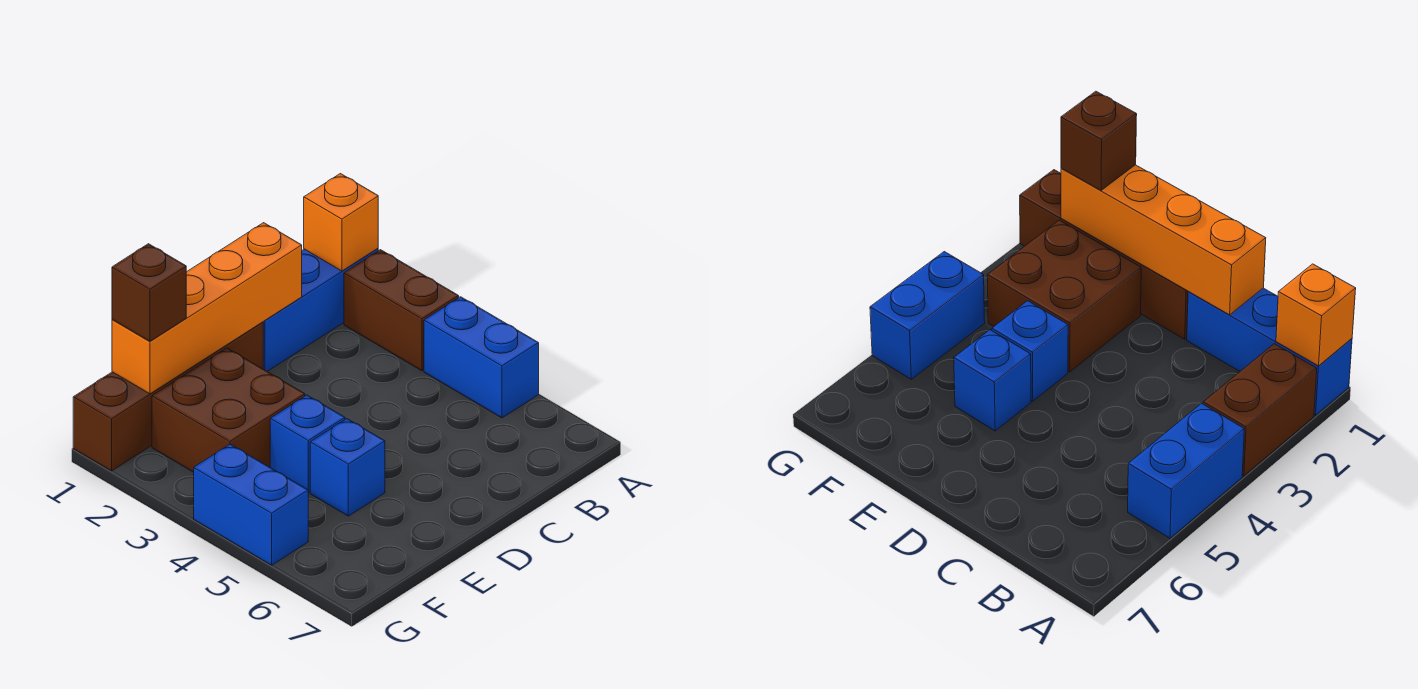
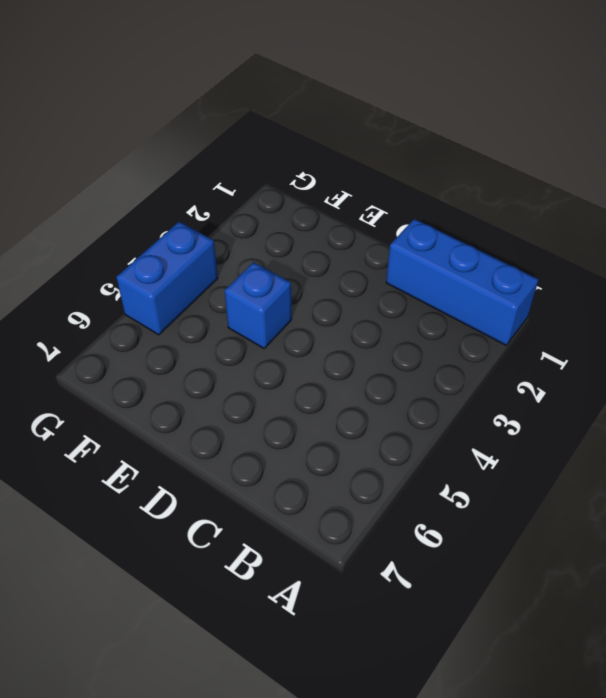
none -> brown 1x2 brick [344,250,459,371]
none -> blue 1x2 brick [424,297,539,418]

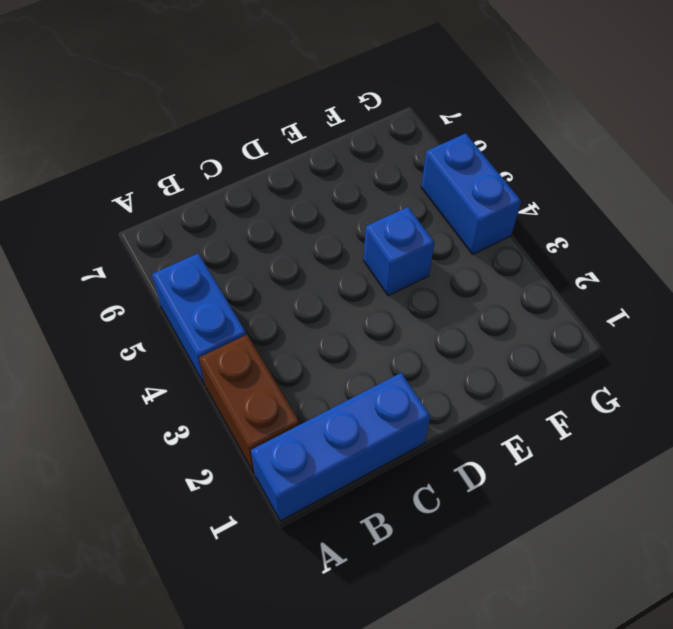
none -> brown 1x4 brick [73,322,263,471]
none -> brown 2x2 brick [152,348,305,472]

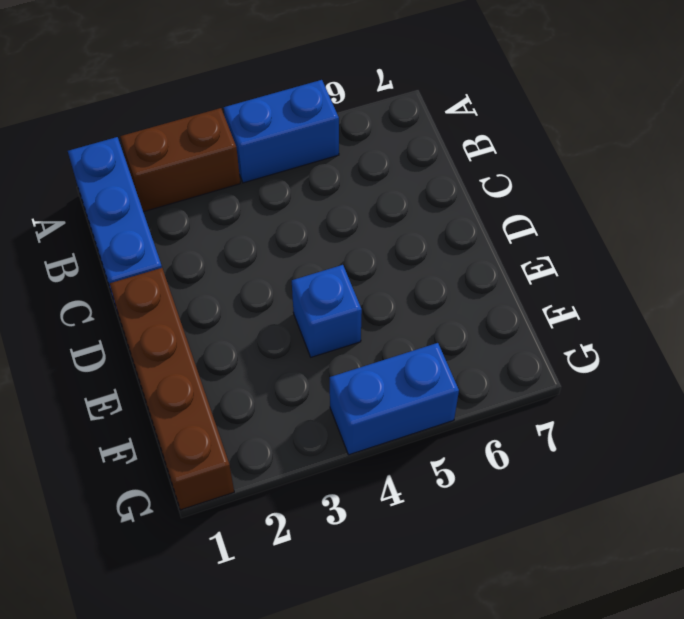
none -> brown 2x2 brick [152,348,305,472]
none -> blue 1x1 brick [310,419,385,516]

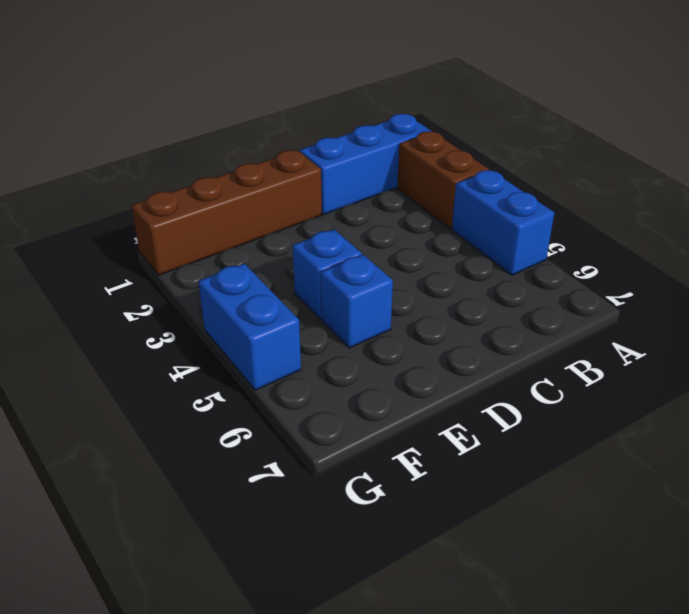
none -> brown 2x2 brick [152,348,305,472]
none -> orange 1x1 brick [304,174,378,271]

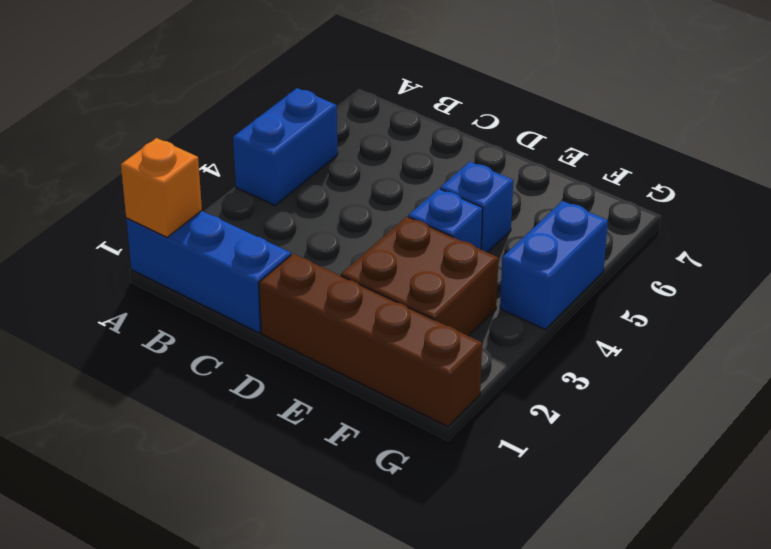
none -> brown 1x2 brick [344,250,459,371]
none -> orange 1x4 brick [112,223,302,394]

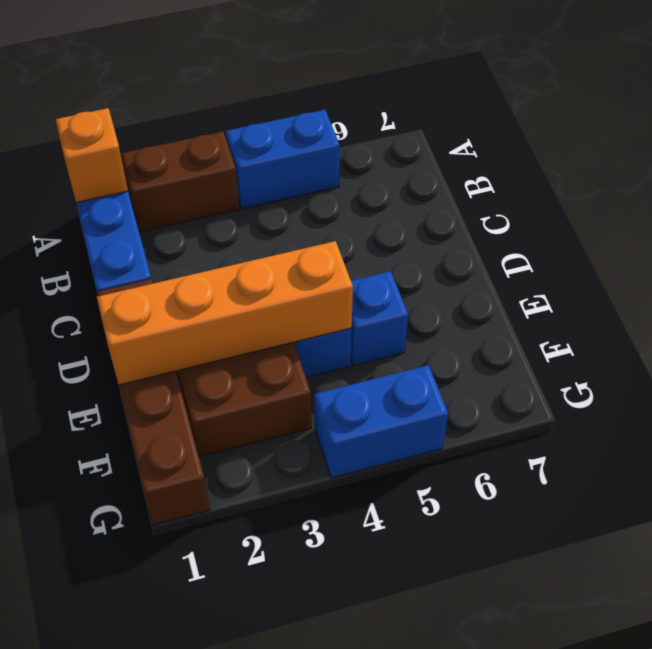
orange 1x4 brick [97,241,353,385] -> orange 1x4 brick turned to [112,223,302,394]
none -> brown 1x1 brick [112,244,186,341]

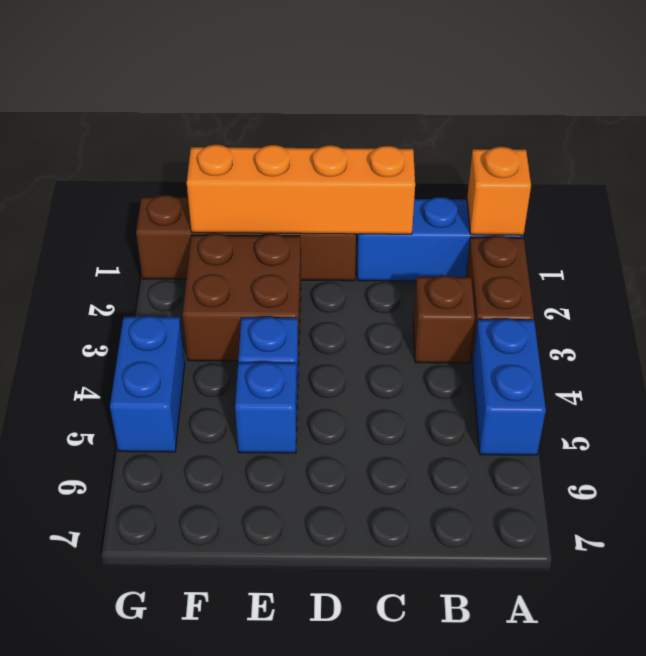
brown 1x1 brick [413,276,475,363] -> brown 1x1 brick moved to [112,244,186,341]

